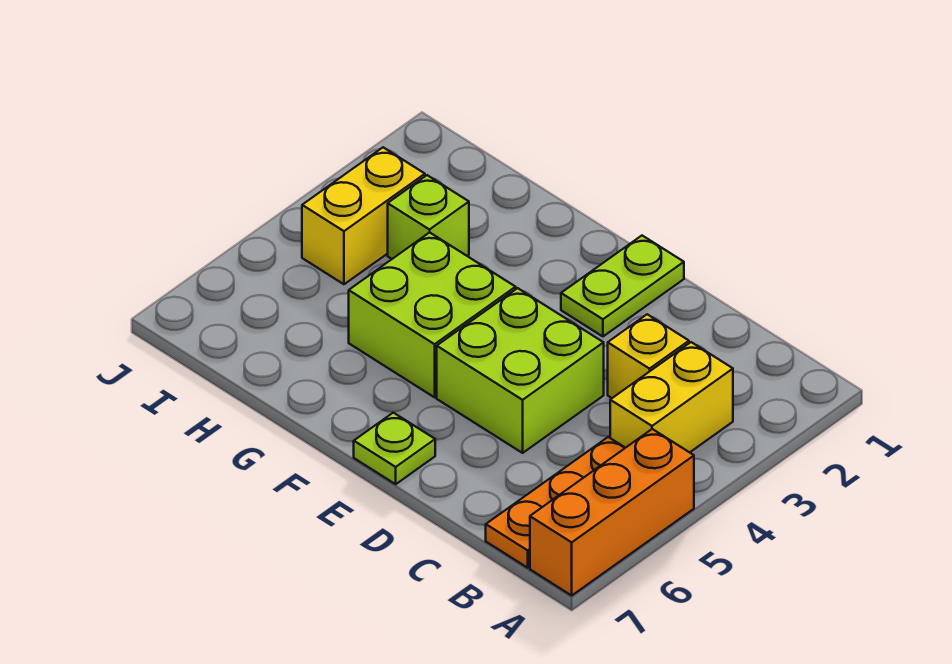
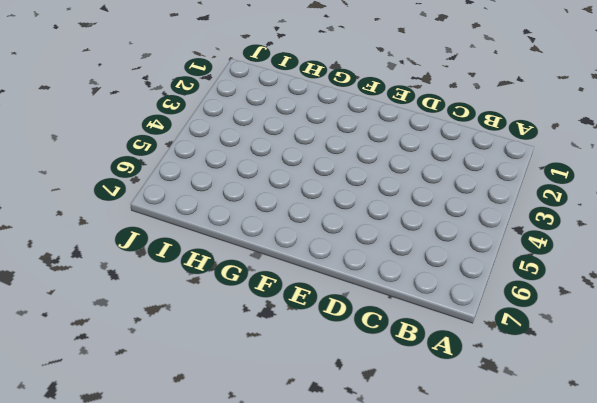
none -> orange 1x3 brick [530,429,694,595]
none -> yellow 1x2 brick [610,342,733,452]

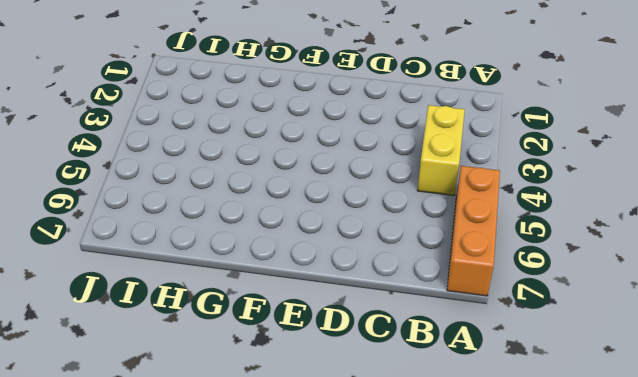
none -> orange 1x3 plate [486,437,625,568]
none -> yellow 1x1 brick [608,314,689,398]

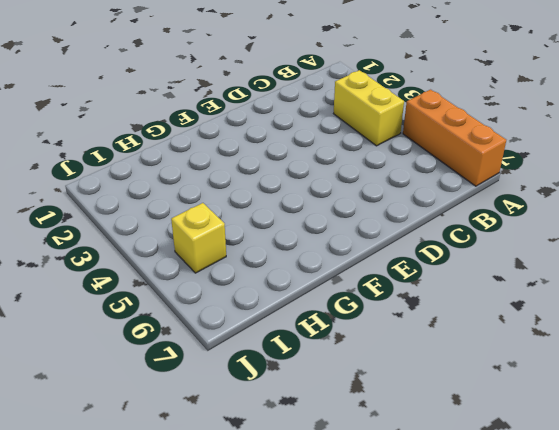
yellow 1x1 brick [171,203,226,273] -> yellow 1x1 brick moved to [608,314,689,398]
none -> orange 1x3 plate [486,437,625,568]
none -> lime 2x2 brick [437,288,604,453]

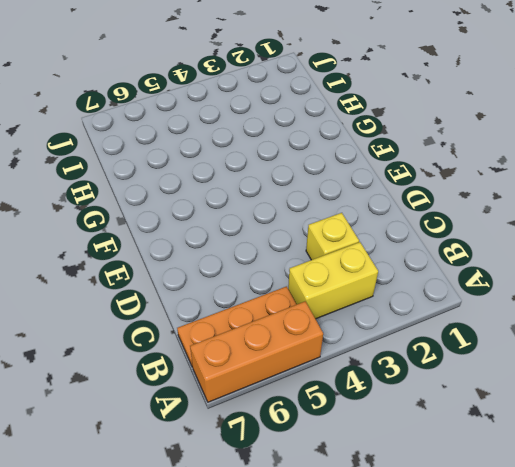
none -> lime 2x2 brick [437,288,604,453]
none -> lime 1x2 plate [561,236,684,336]

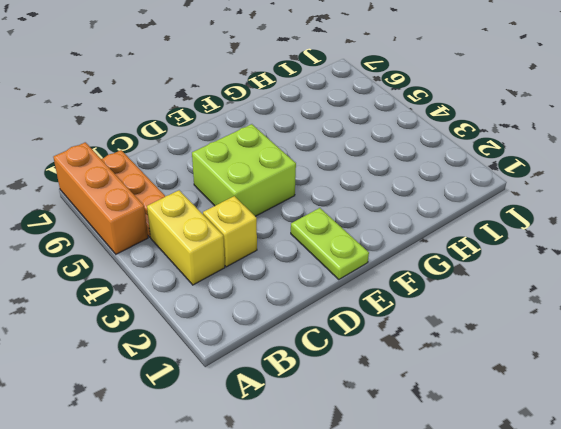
none -> lime 1x1 plate [354,413,435,484]
none -> lime 2x2 brick [349,232,516,397]

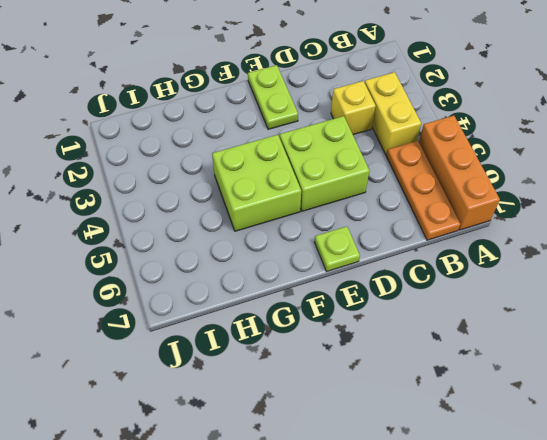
none -> lime 1x1 brick [388,175,469,259]
none -> yellow 1x2 brick [302,147,425,284]

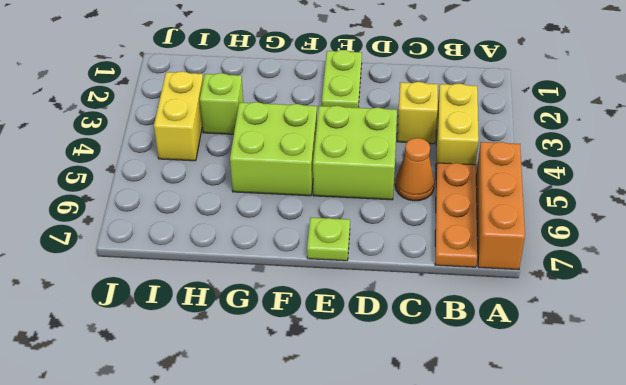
orange 1x1 cone [395,138,434,201] -> none

